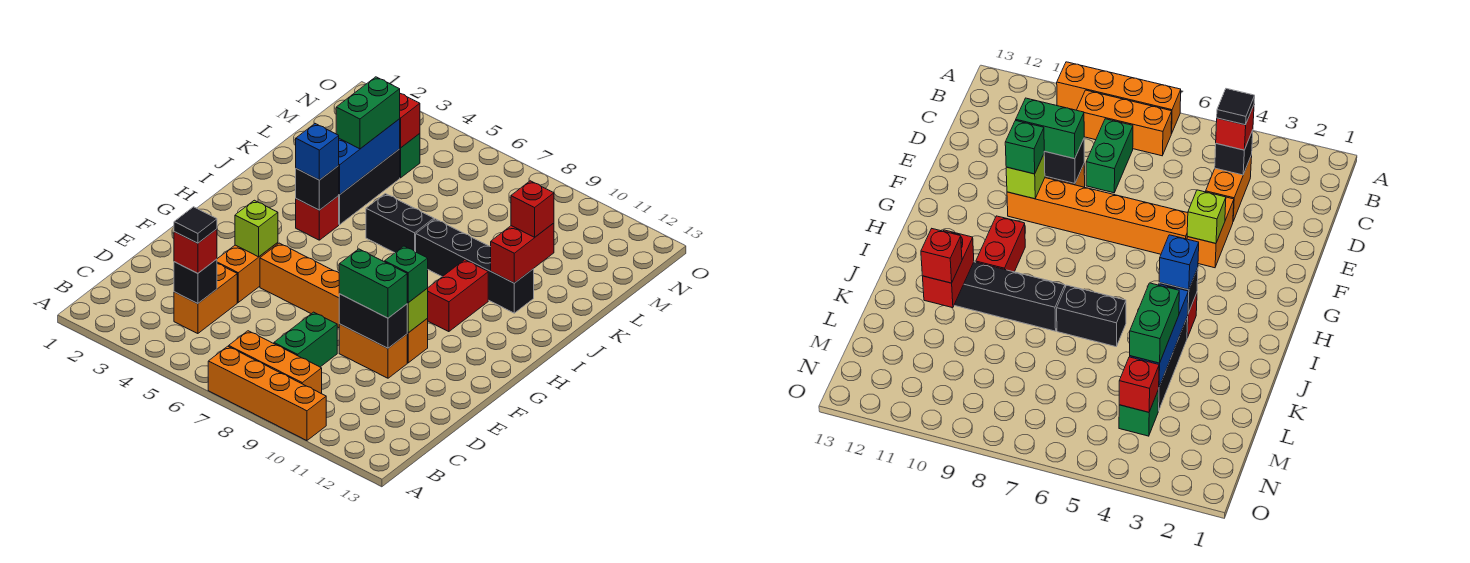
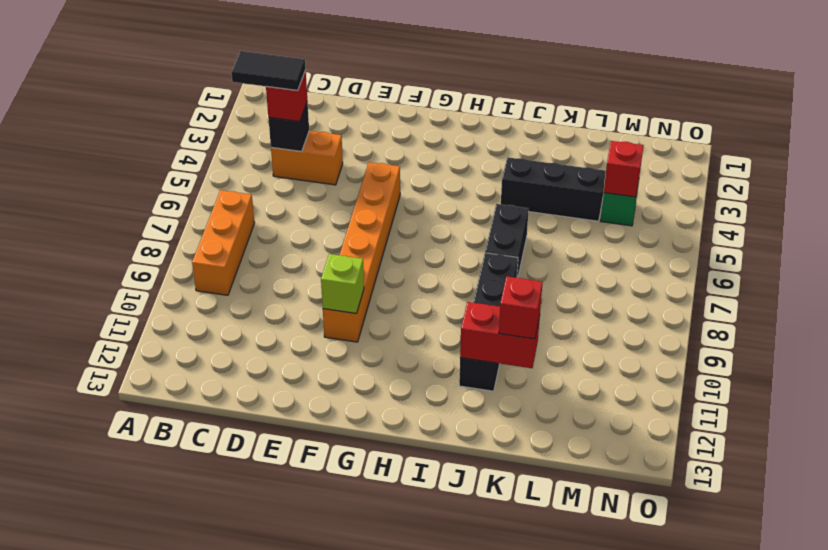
black 1x2 tile [231,51,306,90] -> black 1x1 tile [174,207,217,243]
none -> orange 1x4 brick [208,346,326,441]
none -> green 1x2 brick [274,312,337,367]
none -> orange 1x2 brick [217,243,278,302]

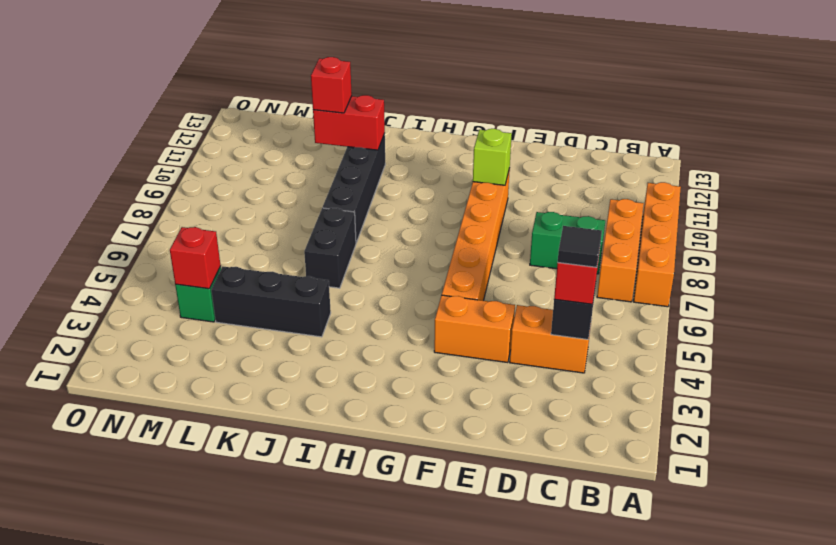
none -> orange 1x2 brick [339,324,407,378]
none -> red 1x2 brick [427,260,488,332]
none -> red 1x1 brick [296,196,339,240]

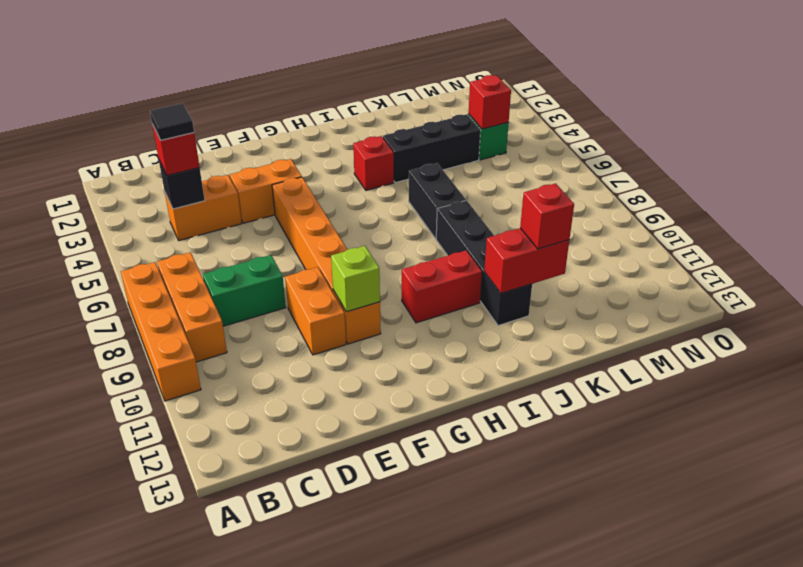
none -> black 1x2 brick [339,294,407,348]
none -> lime 1x1 brick [235,200,278,257]
none -> black 1x1 brick [296,166,339,210]

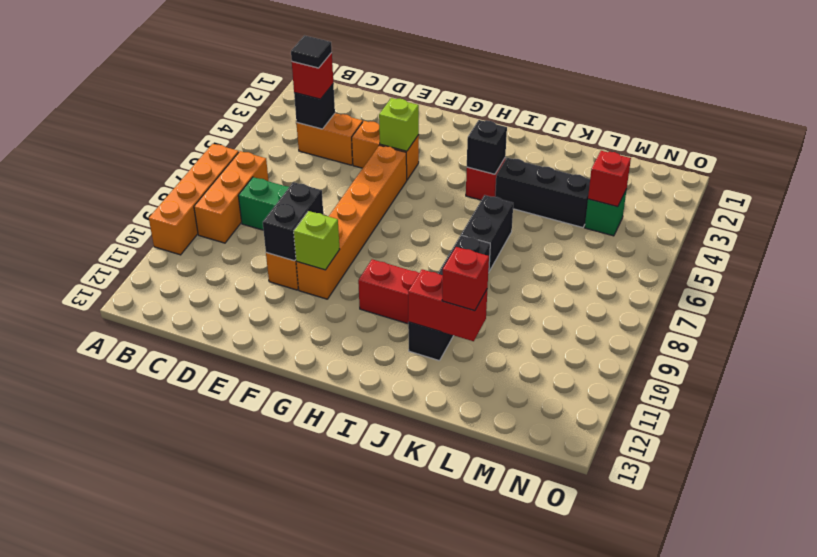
none -> blue 1x3 brick [339,119,400,195]
none -> green 1x2 brick [339,249,408,318]
none -> green 1x1 brick [385,246,428,303]

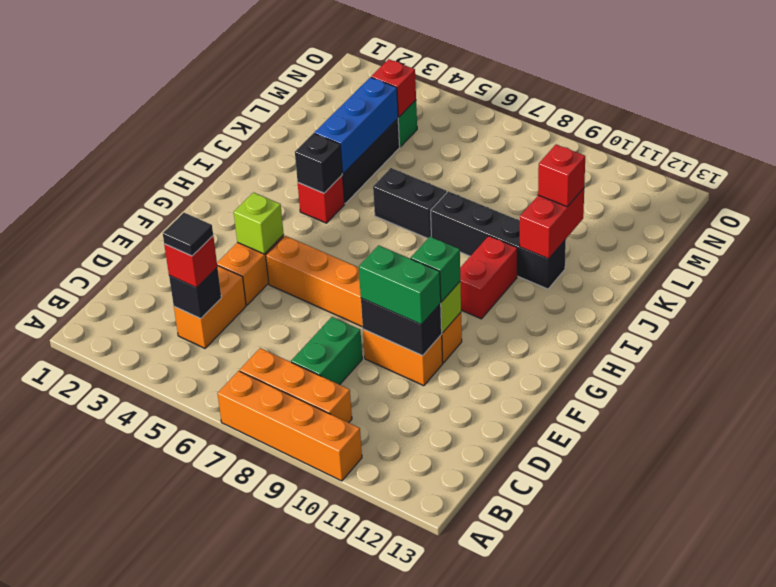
none -> blue 1x1 brick [296,124,339,180]
none -> green 1x2 brick [336,77,400,149]

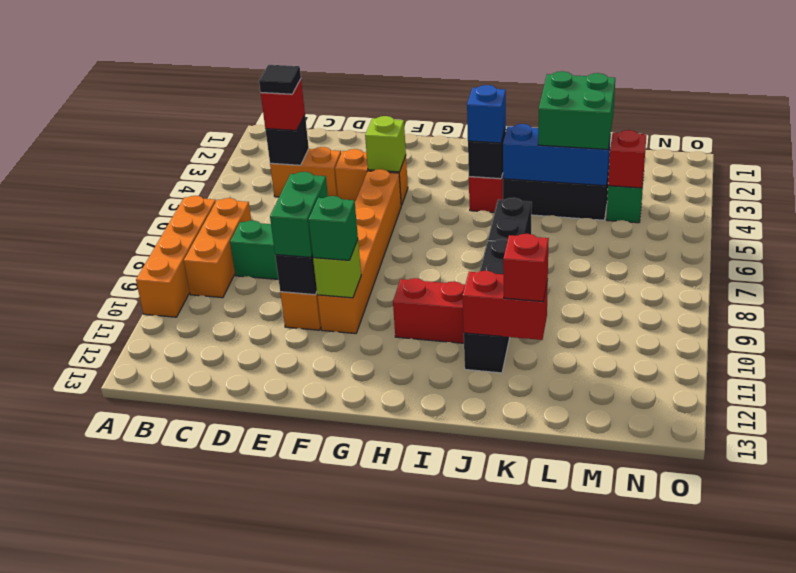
green 2x2 brick [538,71,615,149] -> green 1x2 brick [336,77,400,149]

